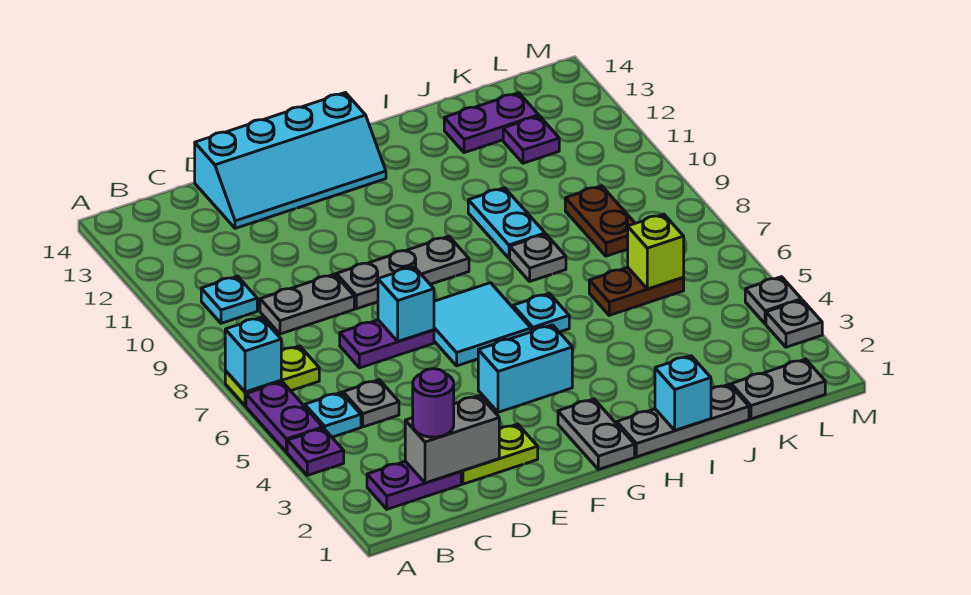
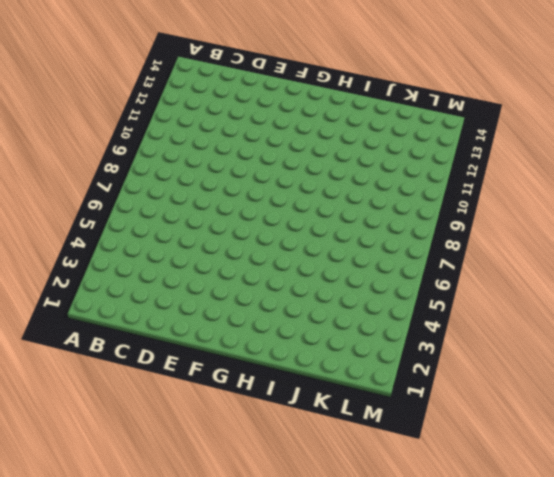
none -> purple 1x1 plate [287,428,344,475]
none -> purple 1x2 plate [246,382,323,452]
none -> lime 1x2 plate [225,346,319,406]
none -> purple 1x2 plate [367,461,461,509]

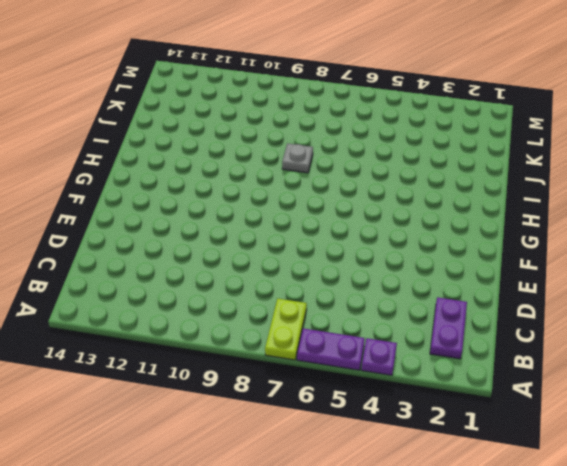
none -> cyan 1x1 plate [305,393,361,437]
none -> cyan 1x1 plate [201,276,257,323]
none -> grey 1x1 plate [343,380,399,427]
none -> grey 1x2 plate [260,274,354,334]

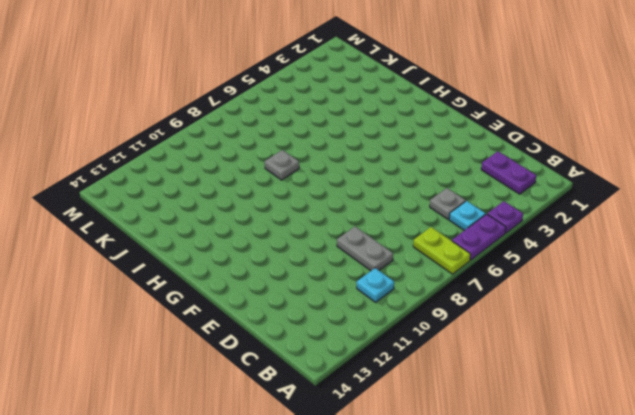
none -> lime 1x2 plate [461,424,538,484]
none -> purple 1x2 plate [340,320,434,368]
none -> cyan 2x4 slope [195,93,386,228]
none -> grey 1x3 plate [336,236,469,309]

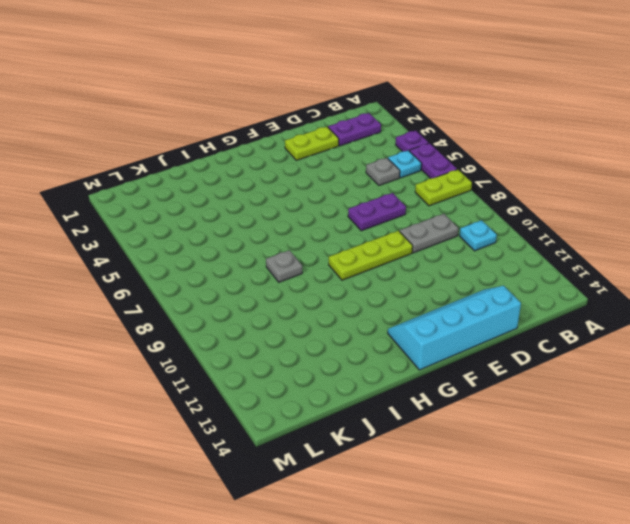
lime 1x3 plate [329,231,413,280] -> grey 1x3 plate [336,236,469,309]
none -> cyan 1x2 brick [478,325,572,412]
none -> cyan 2x2 tile [434,283,531,366]
none -> grey 1x2 plate [558,399,635,469]
none -> grey 1x3 plate [617,384,749,457]

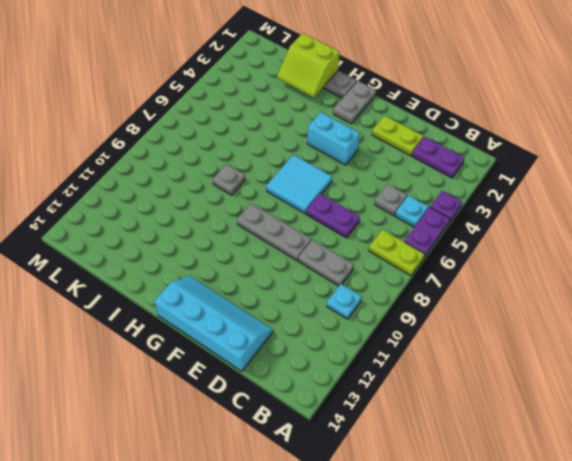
lime 2x2 slope [277,33,340,97] -> cyan 1x1 brick [655,356,711,430]
none -> cyan 1x1 plate [513,293,569,332]
none -> cyan 1x2 plate [468,188,545,258]
none -> brown 1x2 plate [589,267,684,315]
none -> purple 1x2 plate [444,93,539,153]

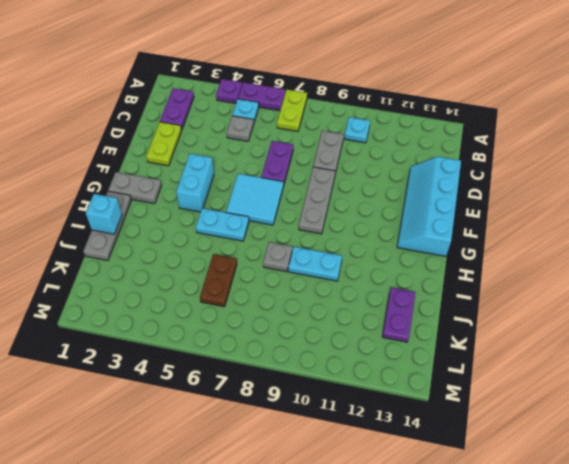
cyan 1x2 plate [196,208,249,241] -> cyan 1x1 plate [513,293,569,332]
none -> grey 1x2 plate [731,359,825,419]
none -> brown 1x2 plate [565,186,635,256]
none -> purple 1x1 plate [503,116,559,163]
none -> grey 1x1 plate [766,300,822,347]

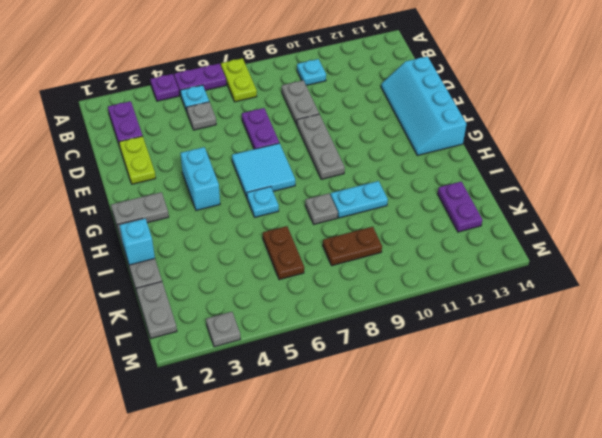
none -> purple 1x1 plate [503,116,559,163]
none -> grey 1x1 plate [745,277,801,324]
none -> cyan 1x1 brick [225,317,282,392]
none -> grey 1x2 brick [405,396,499,483]

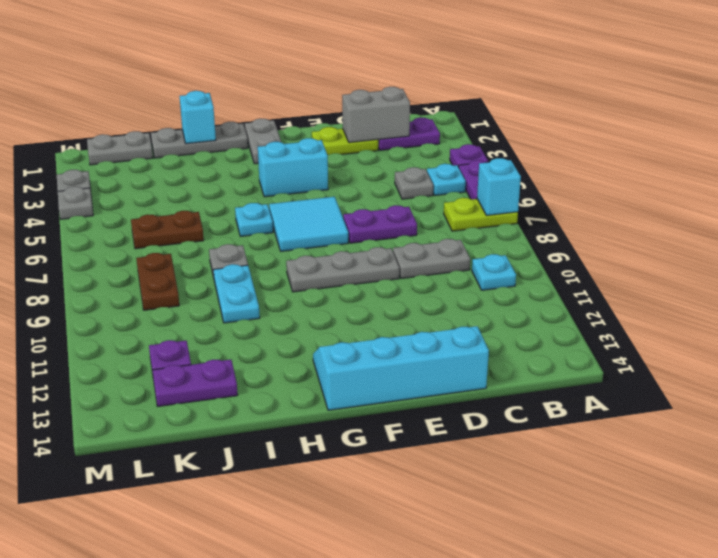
none -> cyan 1x1 brick [378,267,434,341]
none -> lime 1x1 brick [628,214,684,289]
none -> purple 1x1 round brick [413,369,454,437]

